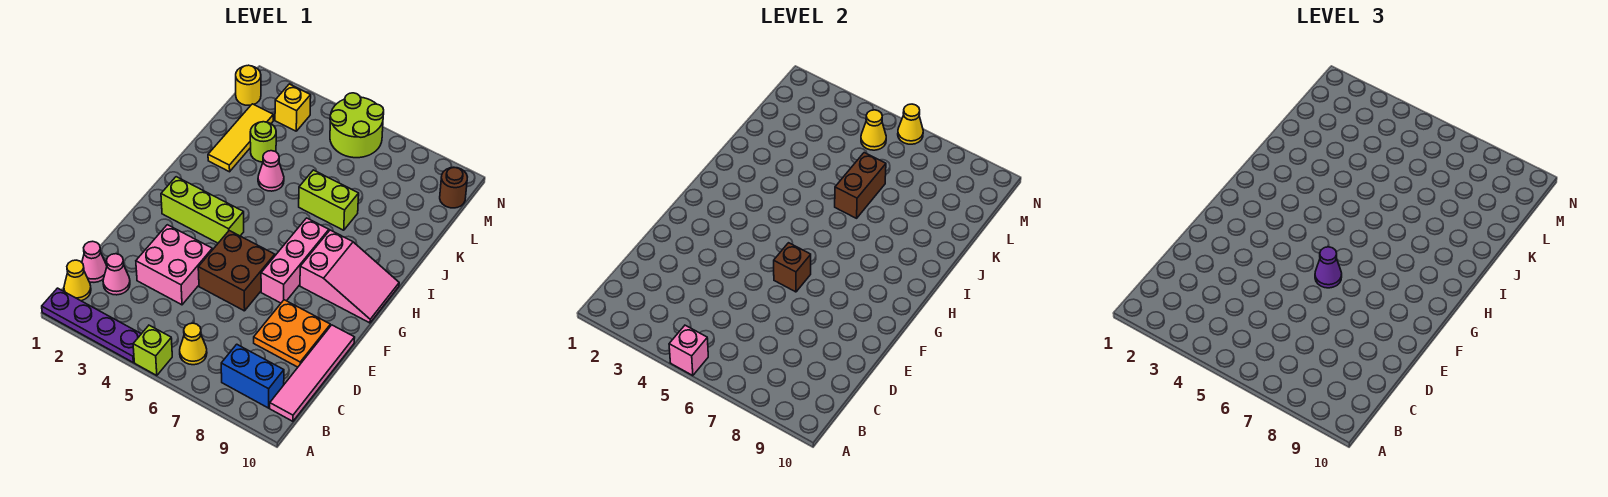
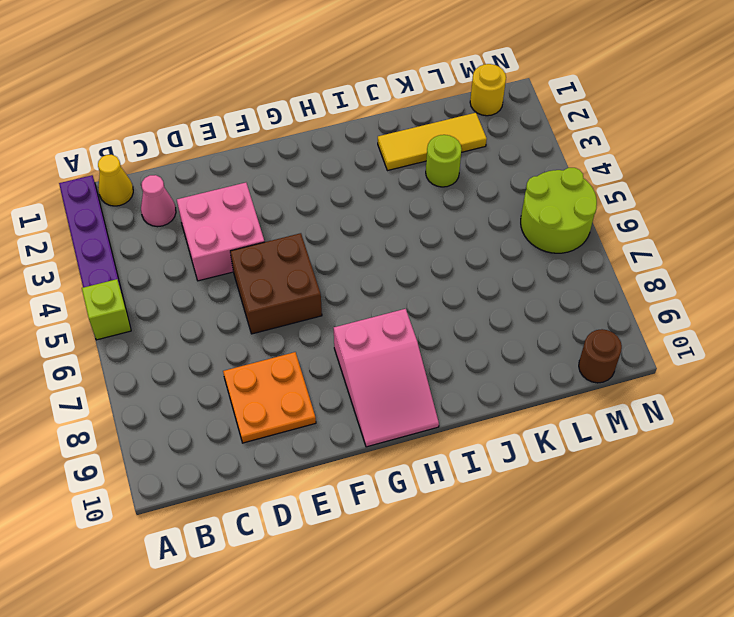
none -> yellow 1x1 cone [180,323,207,365]
none -> blue 1x2 brick [221,344,284,408]
none -> pink 1x4 tile [270,325,355,421]

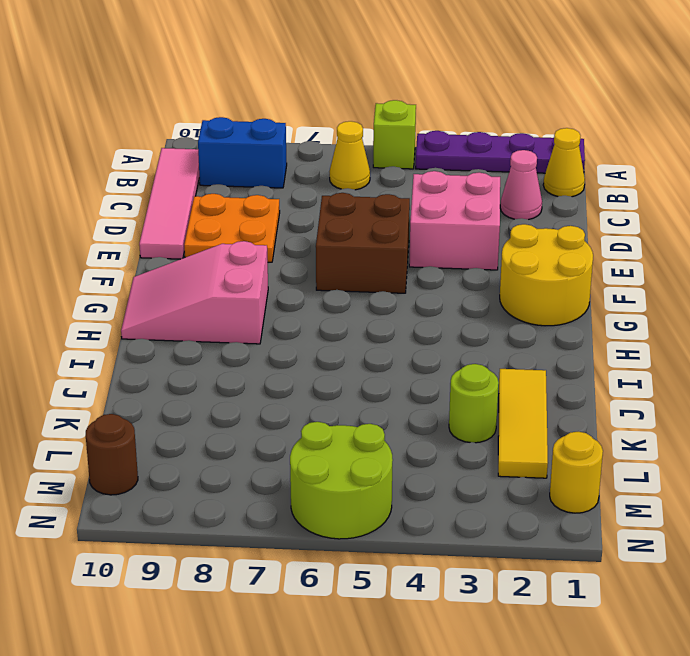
yellow 2x2 round brick [500,224,593,326] -> lime 1x3 brick [161,177,244,243]
none -> pink 1x1 cone [82,241,107,282]
none -> pink 1x3 brick [261,218,329,303]
none -> pink 1x1 cone [258,151,284,191]

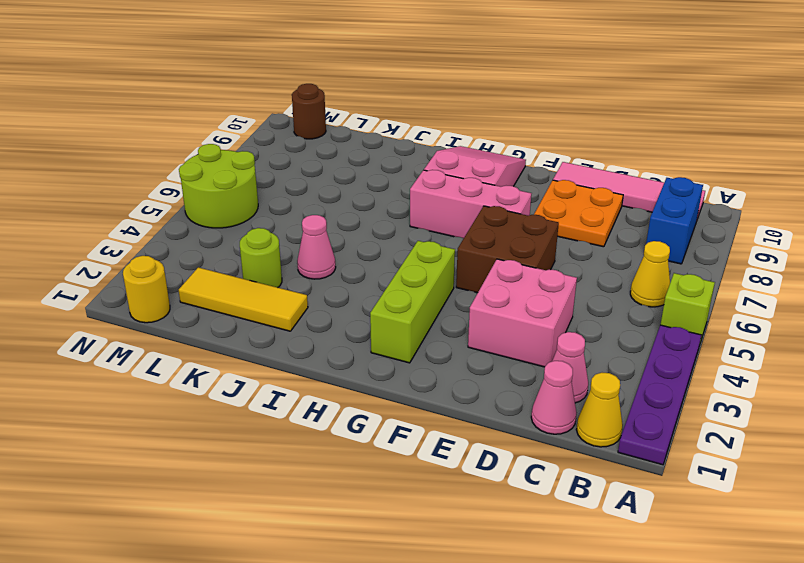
none -> lime 1x2 brick [299,170,359,230]
none -> yellow 1x1 brick [275,84,311,131]
none -> pink 1x1 brick [669,325,708,376]

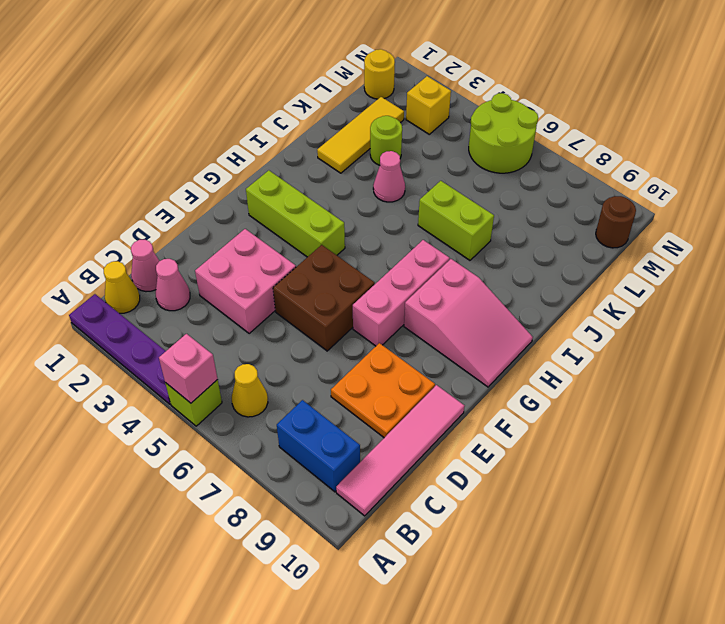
none -> brown 1x1 brick [774,243,811,292]
none -> brown 1x2 brick [835,153,886,218]
none -> yellow 1x1 cone [861,110,886,150]

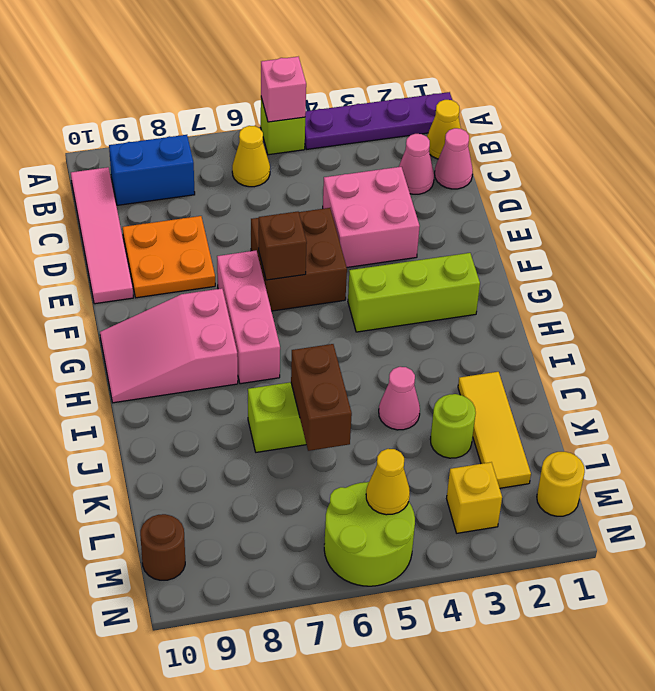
none -> yellow 1x1 cone [898,104,923,144]
none -> purple 1x1 cone [1315,247,1342,288]

